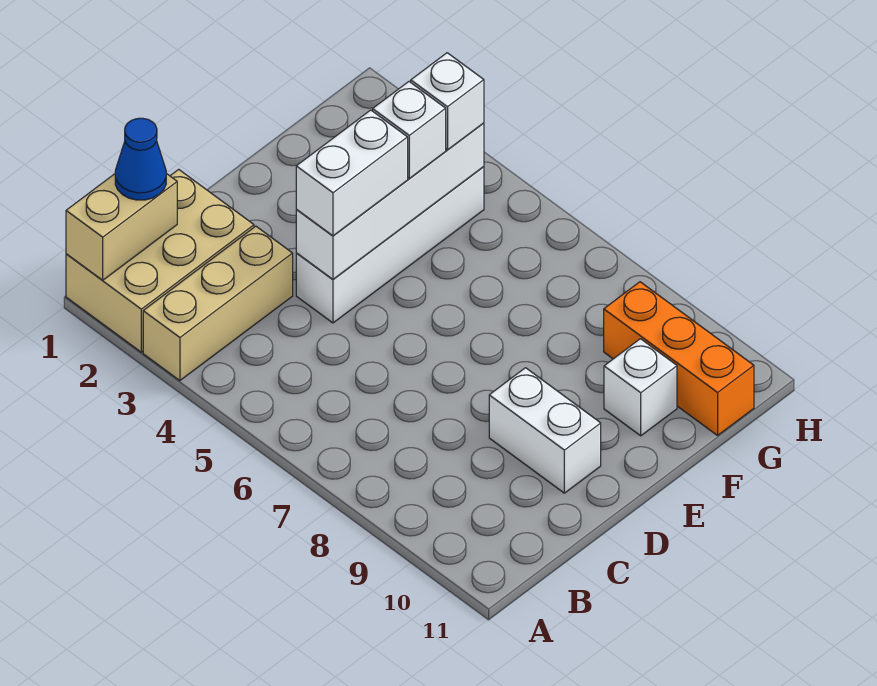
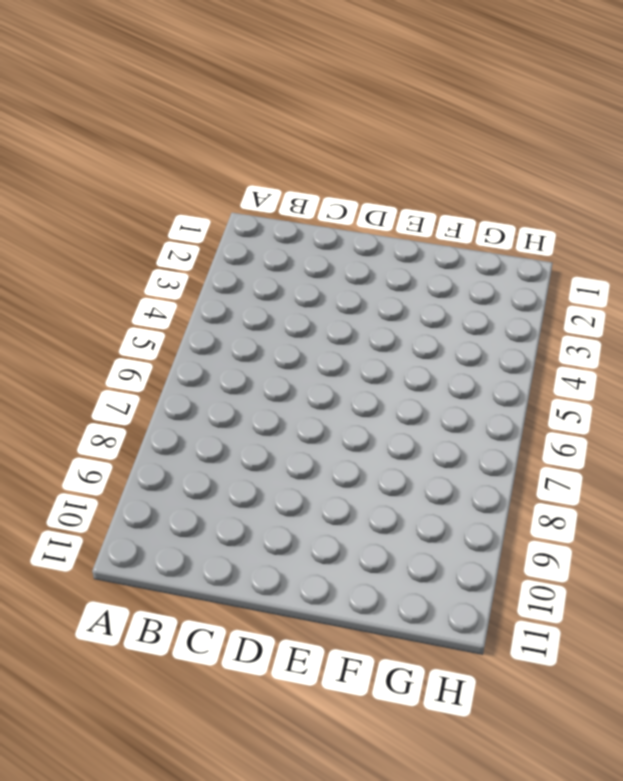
none -> tan 2x3 brick [66,169,254,352]
none -> tan 1x3 brick [143,226,293,381]
none -> white 1x4 brick [296,167,484,323]

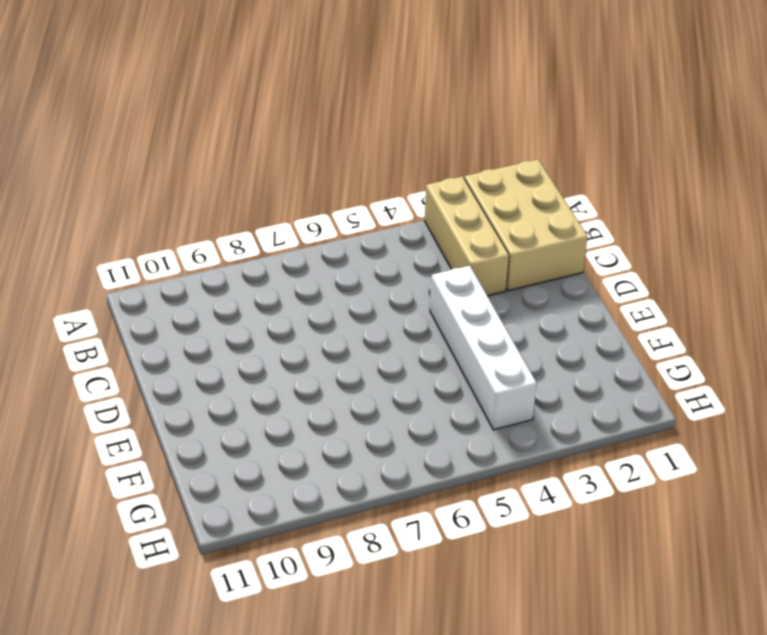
none -> white 1x2 brick [489,368,601,493]
none -> white 1x1 brick [604,339,677,436]
none -> orange 1x3 brick [604,282,754,435]

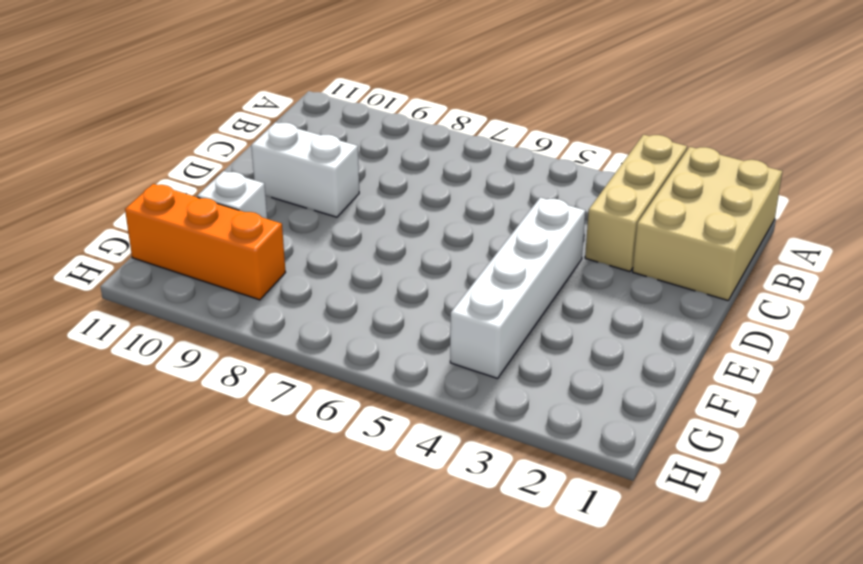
none -> tan 1x2 brick [66,174,177,280]
none -> white 1x4 brick [296,123,484,279]
none -> blue 1x1 cone [115,118,166,200]

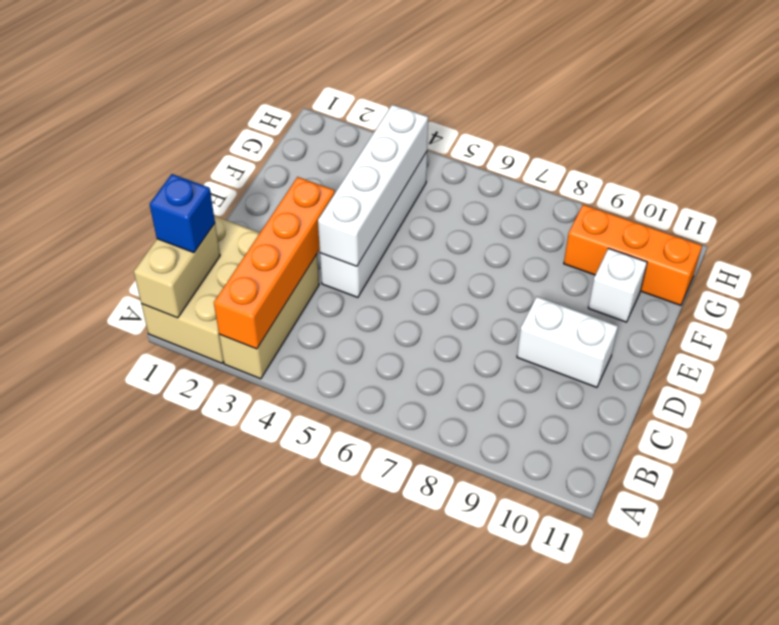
orange 1x4 brick [214,177,335,349] -> none
blue 1x1 brick [150,174,215,253] -> blue 1x1 cone [115,118,166,200]
none -> white 1x2 brick [296,110,408,236]
none -> white 1x1 brick [373,82,446,179]
none -> white 1x1 brick [411,53,484,150]

